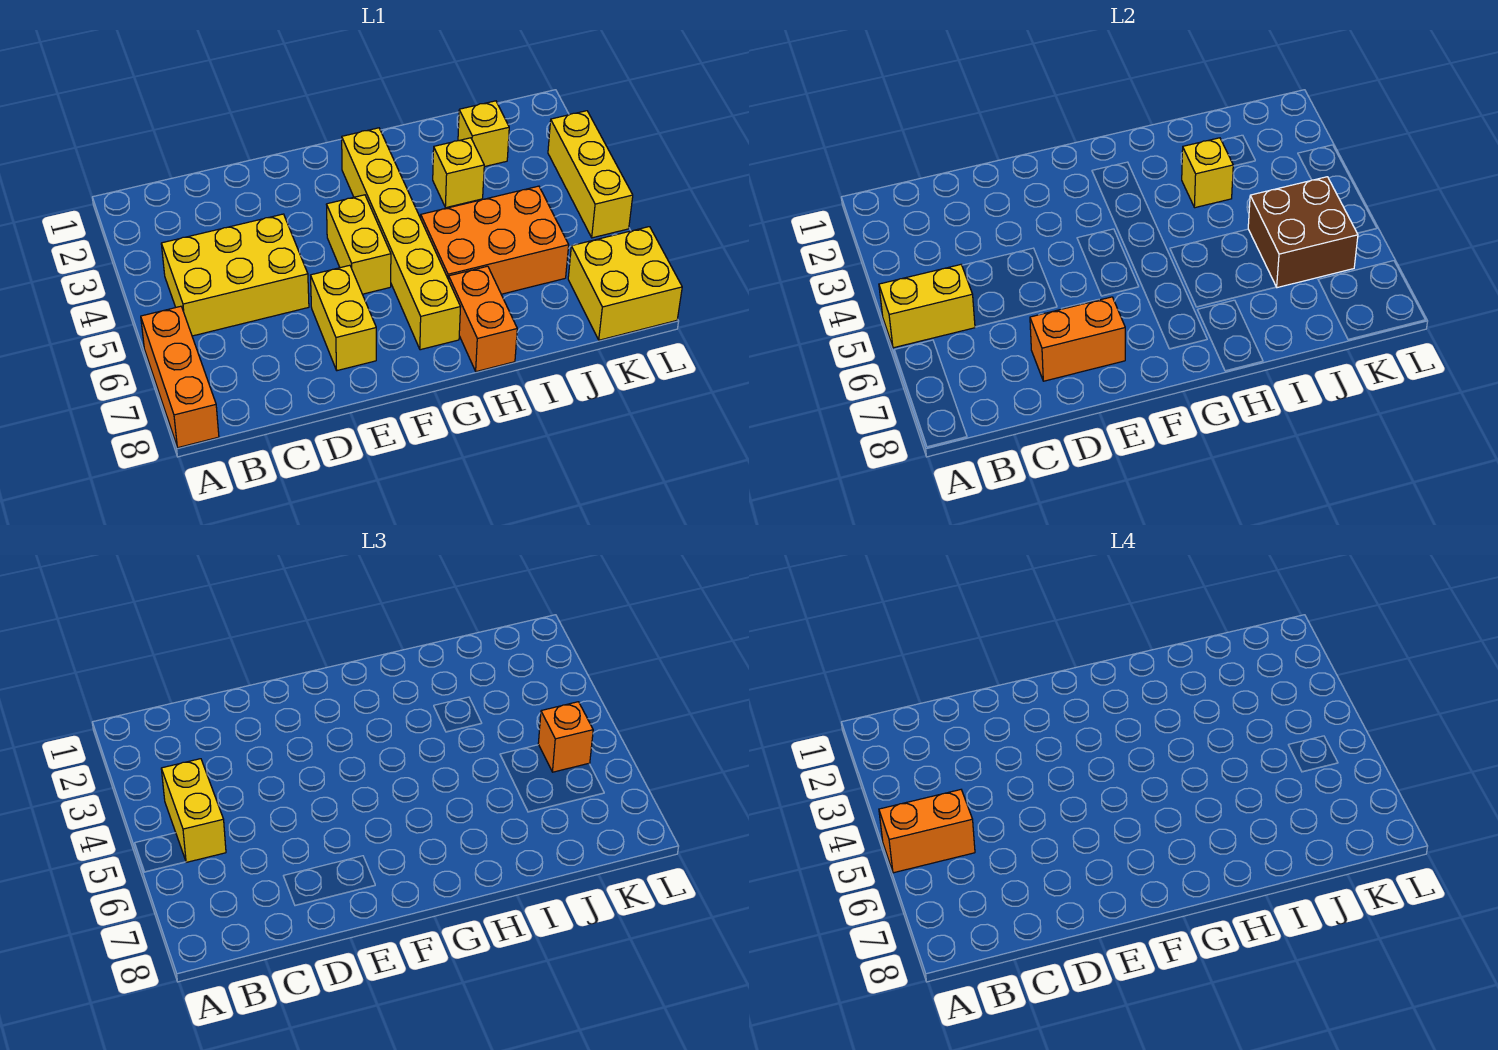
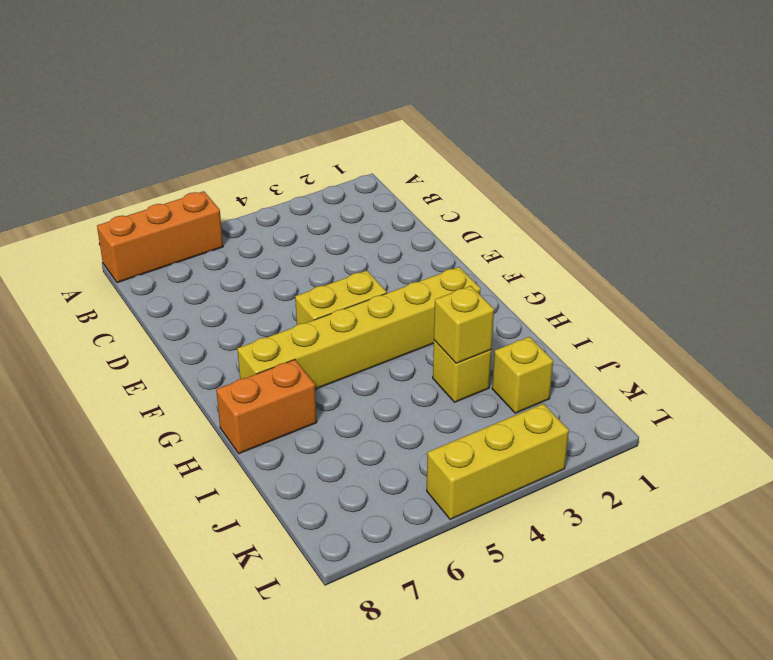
none -> yellow 2x3 brick [161,214,309,336]
none -> yellow 1x2 brick [311,265,376,371]
none -> orange 2x3 brick [421,186,569,294]

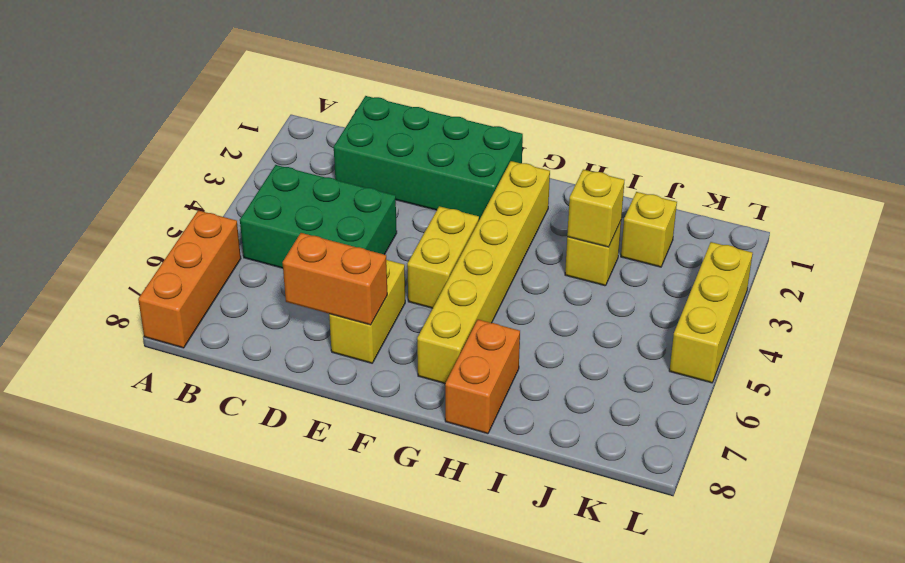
green 2x3 brick [240,165,397,268] -> yellow 2x3 brick [161,214,309,336]
green 2x4 brick [334,96,523,220] -> none
none -> orange 2x3 brick [421,186,569,294]
none -> yellow 2x2 brick [568,227,682,340]
none -> yellow 1x2 brick [879,265,975,348]

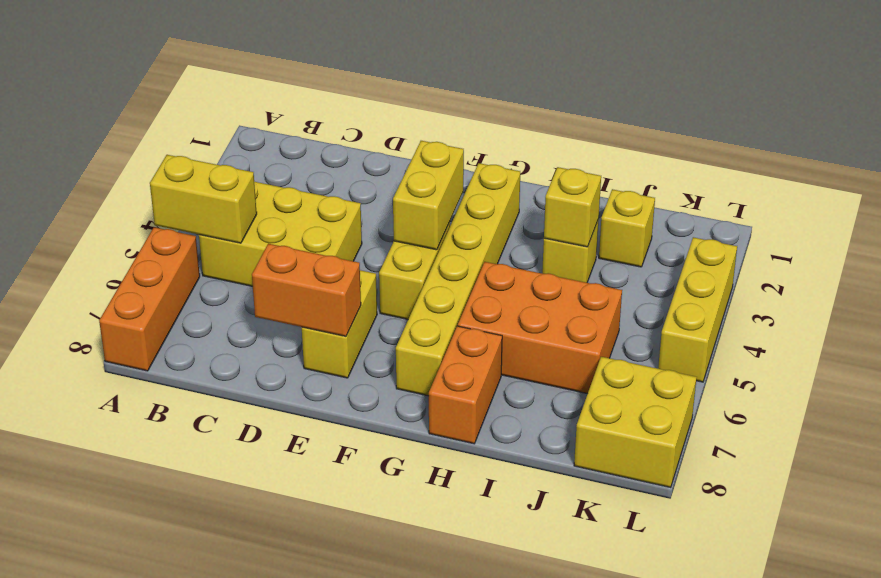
yellow 1x2 brick [393,141,464,250] -> yellow 1x2 brick moved to [161,759,226,862]
none -> brown 2x2 brick [1248,177,1358,288]
none -> orange 1x1 brick [538,702,593,772]
none -> orange 1x2 brick [879,790,975,873]

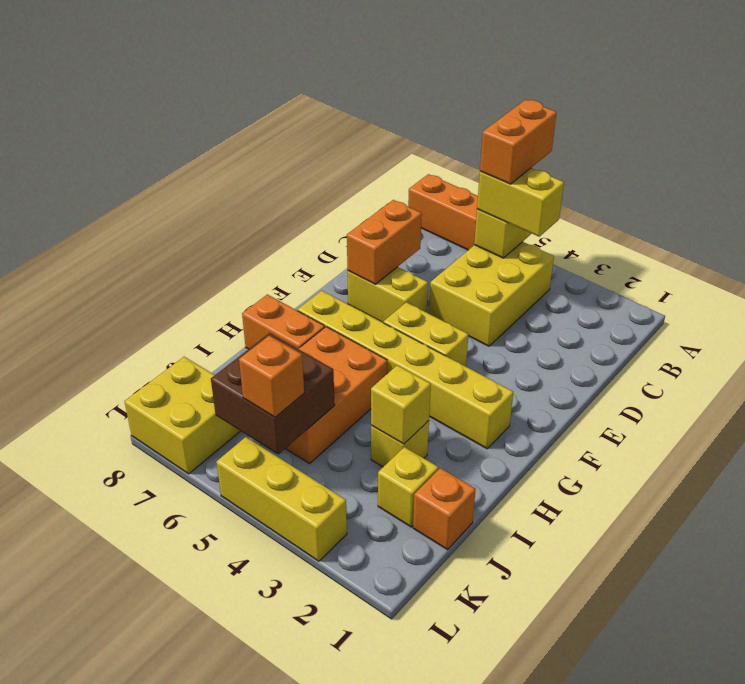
orange 1x1 brick [413,468,476,550] -> none

